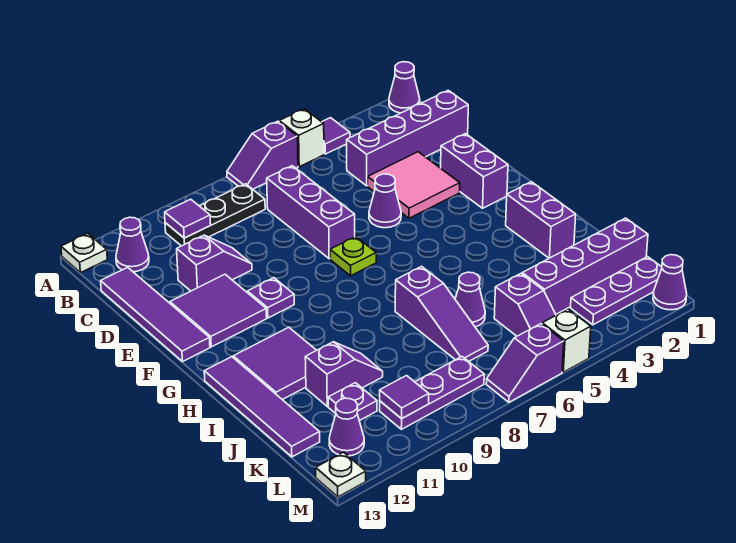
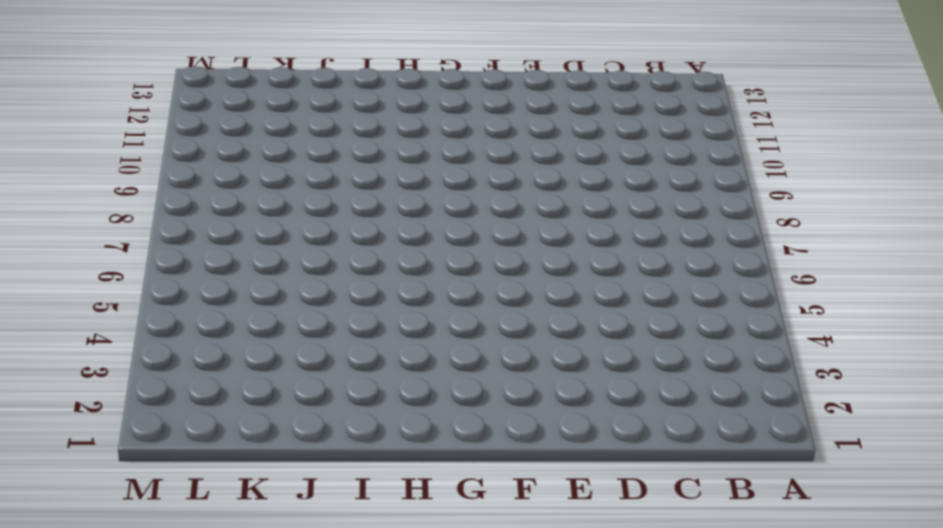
none -> purple 1x1 cone [389,62,420,113]
none -> purple 1x1 tile [322,118,350,154]
none -> white 1x1 brick [279,109,324,167]
none -> purple 1x2 slope [227,121,298,189]

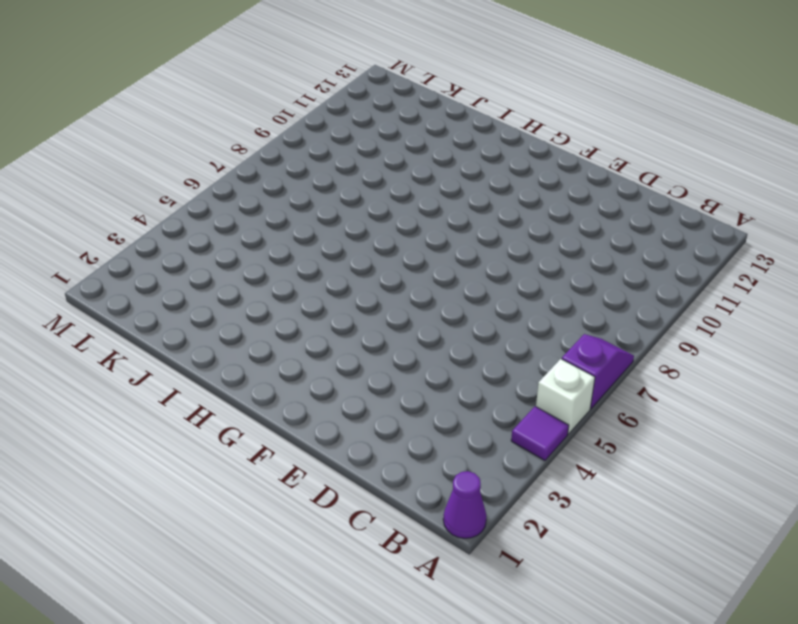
none -> white 1x1 plate [61,234,107,273]
none -> black 1x3 plate [165,184,265,246]
none -> purple 1x1 cone [116,217,149,272]
none -> purple 1x4 brick [347,90,468,186]

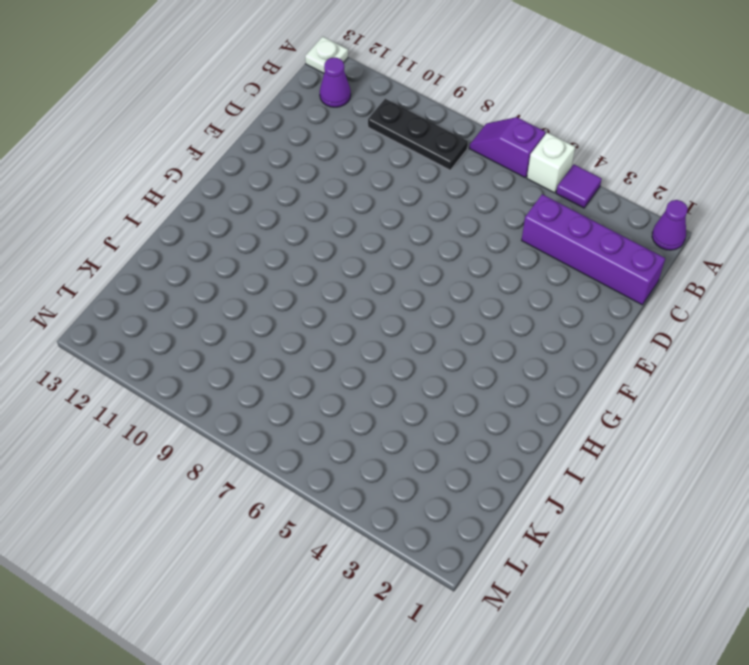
none -> purple 1x3 brick [267,166,355,259]
none -> purple 1x4 tile [101,267,210,361]
none -> pink 2x2 tile [368,152,460,218]
none -> purple 1x2 slope [177,235,252,291]

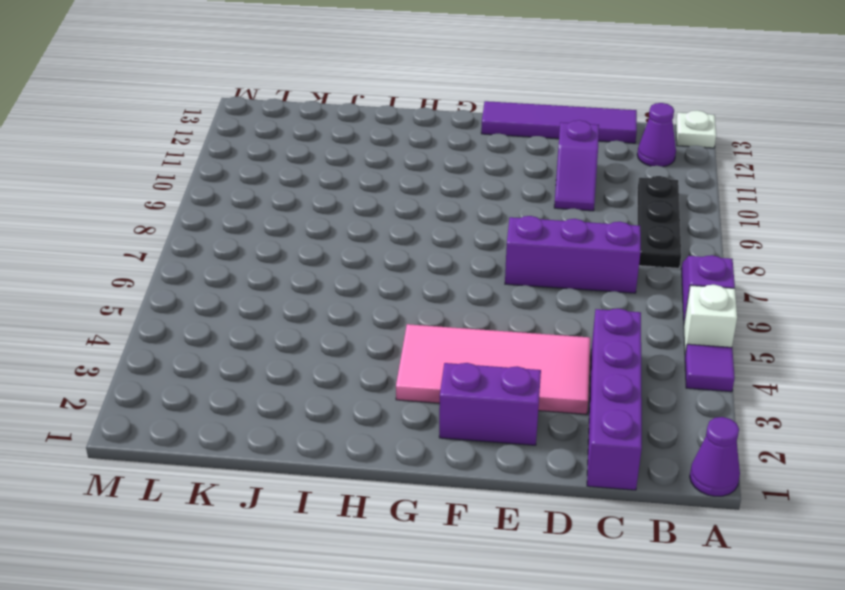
pink 2x4 tile [396,324,590,414] -> pink 2x2 tile [368,152,460,218]
none -> purple 1x1 cone [369,174,401,228]
none -> purple 2x2 tile [170,274,267,347]
none -> lime 1x1 plate [330,237,376,276]
none -> purple 1x1 plate [247,278,294,318]

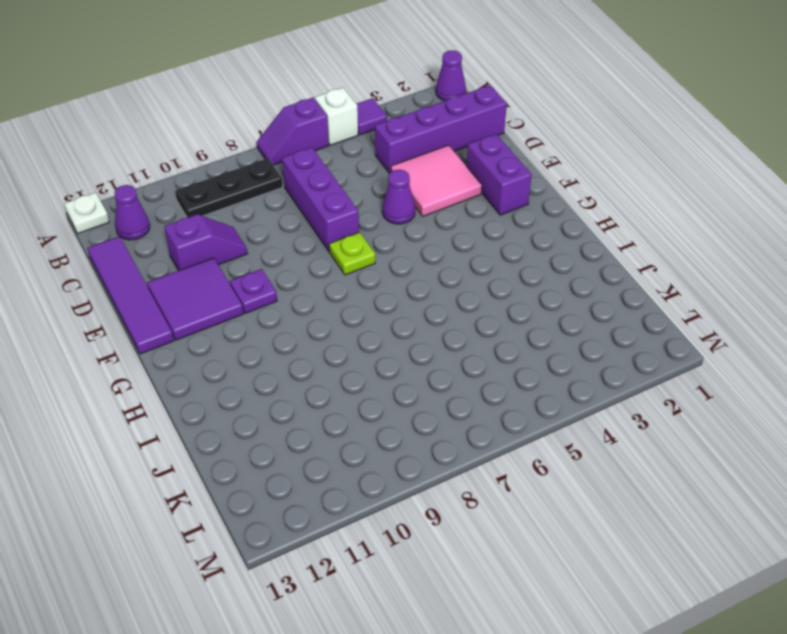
none -> purple 1x2 brick [506,182,576,258]
none -> purple 2x2 tile [233,327,316,400]
none -> purple 1x4 tile [204,357,320,457]
none -> purple 1x3 slope [395,266,488,361]

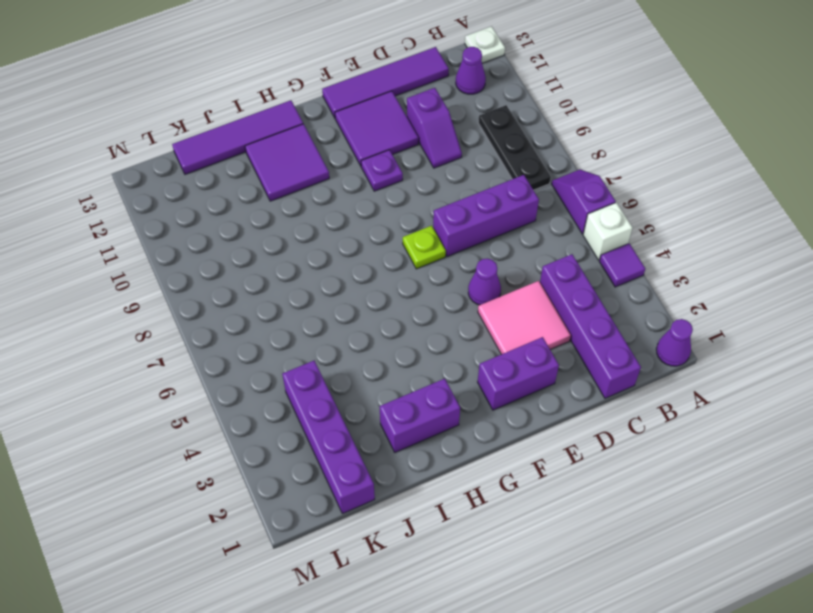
none -> purple 1x3 slope [395,266,488,361]
none -> purple 1x1 cone [455,272,485,327]
none -> purple 1x2 slope [305,342,383,406]
none -> purple 1x2 slope [494,274,556,336]

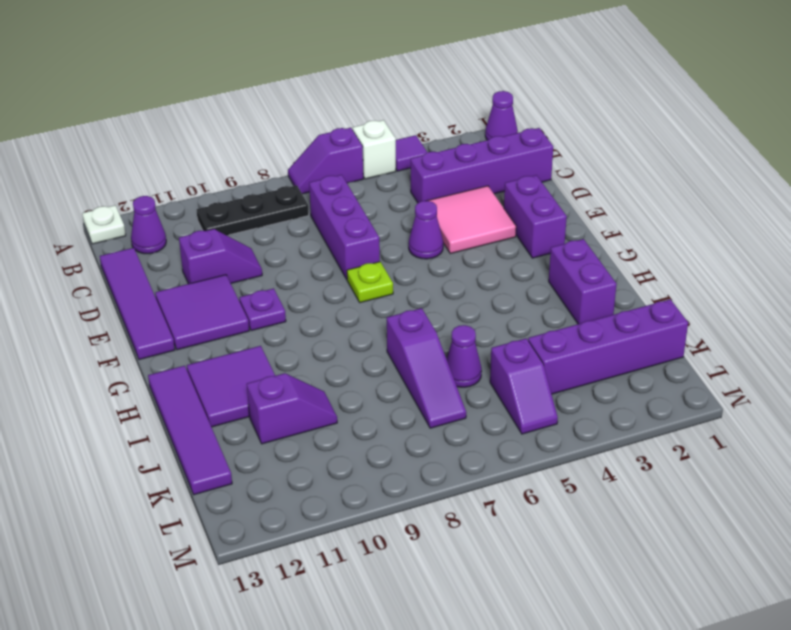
none -> purple 1x1 plate [328,383,377,421]
none -> purple 1x3 plate [571,257,662,325]
none -> purple 1x3 plate [380,357,484,429]
none -> purple 1x1 cone [329,398,364,456]

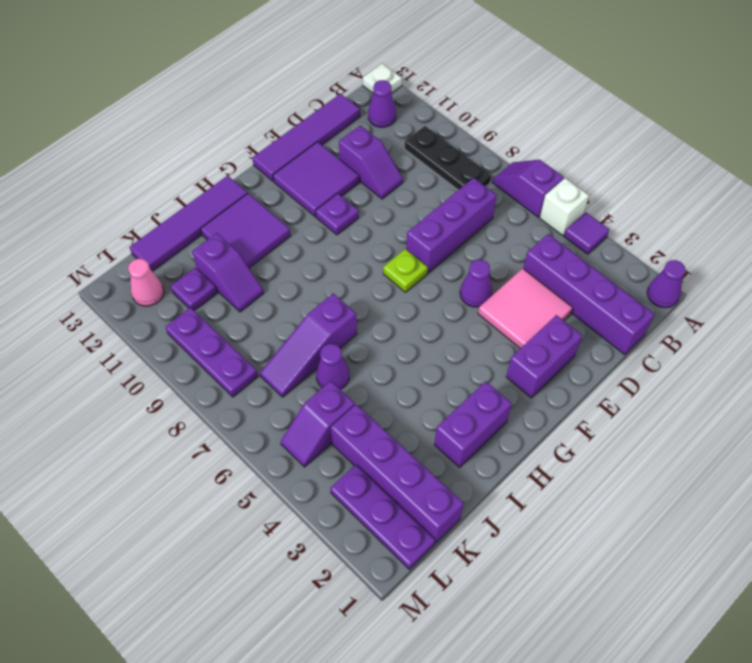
pink 1x1 cone [128,259,164,306] -> purple 1x1 cone [329,398,364,456]
none -> purple 1x1 cone [653,255,687,310]
none -> white 1x1 brick [542,309,591,372]
none -> purple 1x2 slope [486,324,564,402]
none -> white 1x1 plate [316,452,366,497]

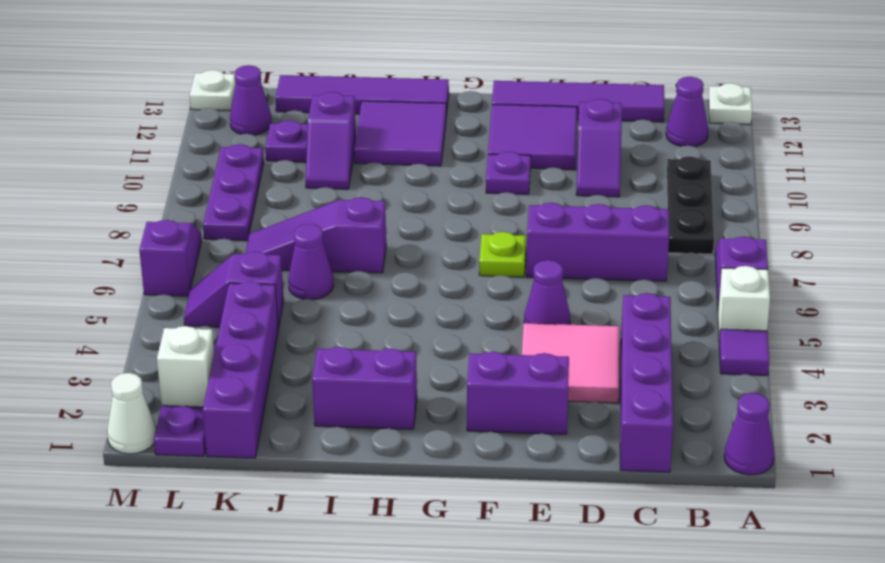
white 1x1 brick [157,326,214,407] -> white 1x1 brick moved to [542,309,591,372]
white 1x1 cone [107,373,156,454] -> purple 1x1 cone [653,255,687,310]
none -> purple 1x1 tile [165,199,211,238]
none -> purple 1x1 tile [380,376,429,419]

